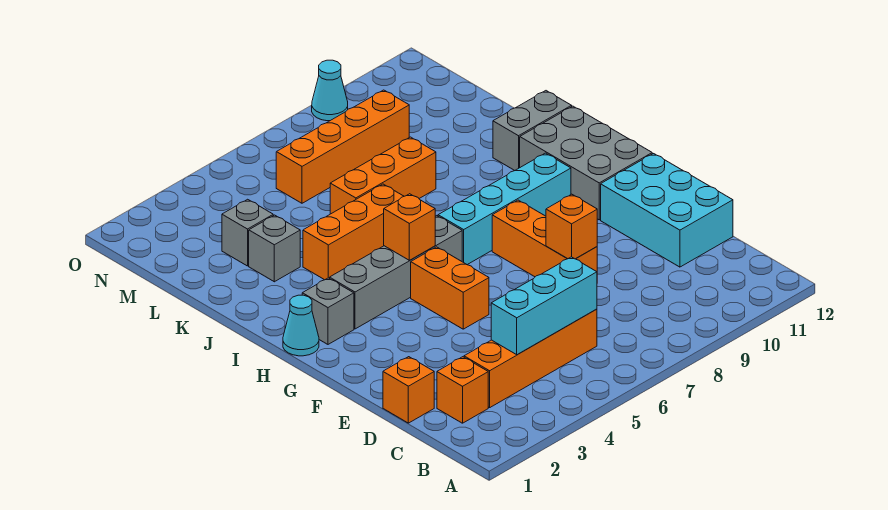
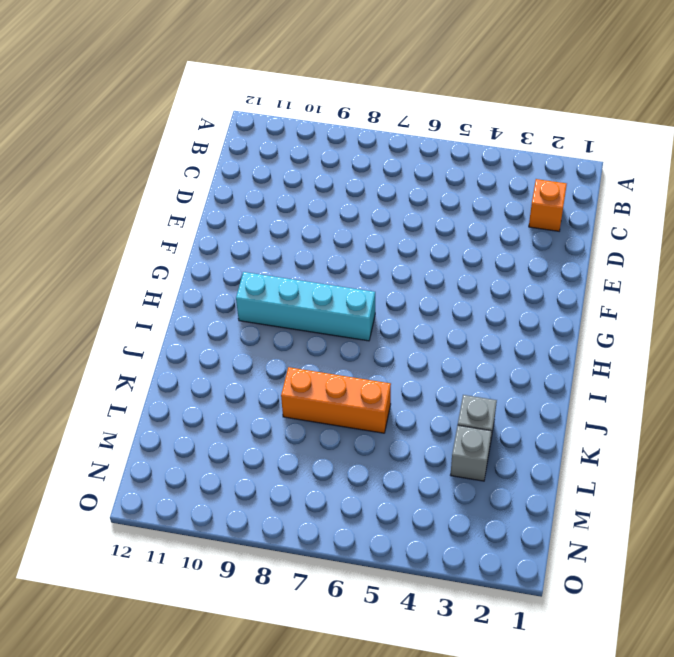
none -> orange 1x4 brick [464,309,597,408]
none -> orange 1x1 brick [383,357,434,423]
none -> cyan 2x3 brick [601,154,733,267]

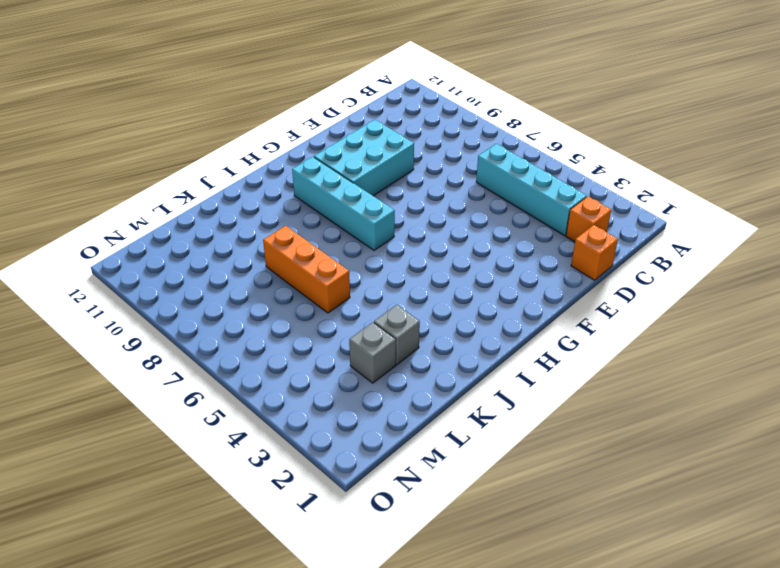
cyan 1x4 brick [476,144,587,236] -> orange 1x4 brick [464,309,597,408]
cyan 2x3 brick [314,120,414,196] -> cyan 2x3 brick moved to [601,154,733,267]
none -> orange 1x3 brick [492,200,597,277]
none -> orange 1x2 brick [411,247,489,329]
none -> grey 2x3 brick [520,106,652,220]

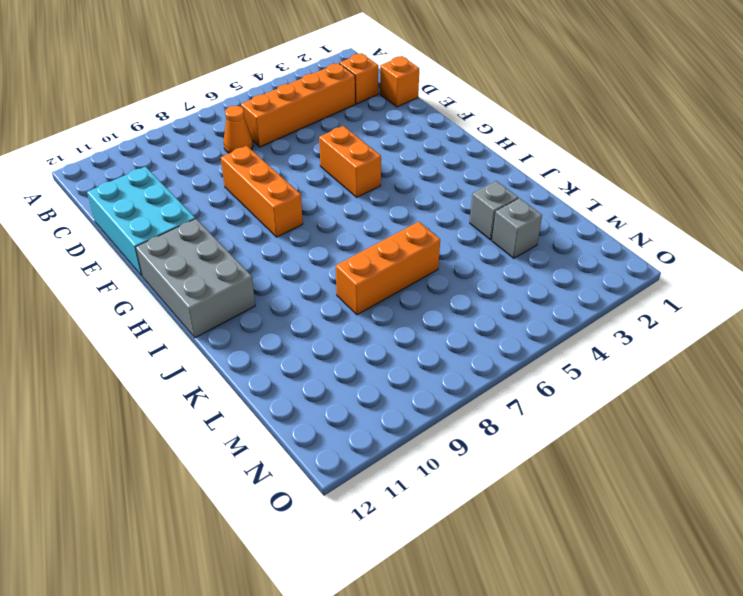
orange 1x1 cone [224,106,253,153] -> none
none -> cyan 1x1 cone [283,295,319,356]
none -> grey 1x1 brick [302,278,354,344]
none -> grey 1x4 brick [330,216,462,329]

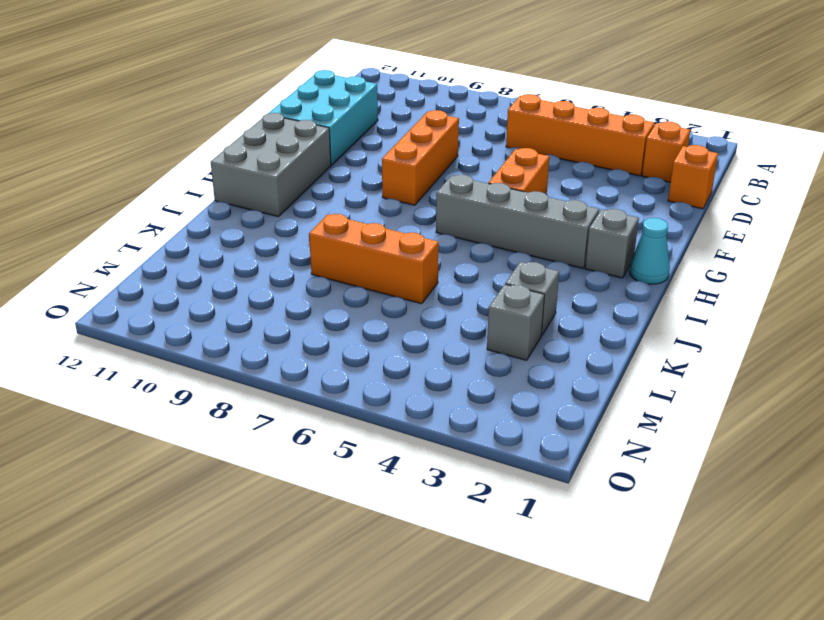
none -> cyan 1x4 brick [438,153,571,265]
none -> orange 1x3 brick [303,184,404,280]
none -> grey 1x2 brick [493,91,572,171]

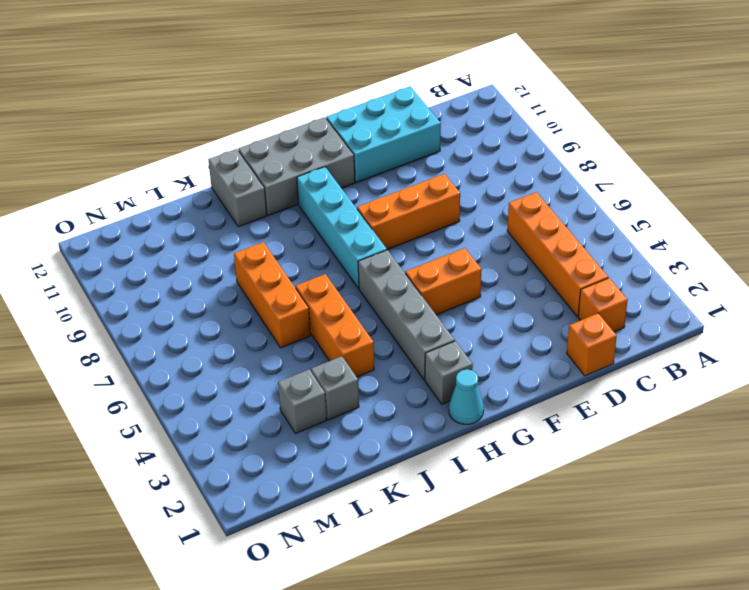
none -> orange 1x4 brick [276,90,409,203]
none -> cyan 1x1 cone [312,60,348,121]
none -> cyan 1x3 brick [491,257,597,355]

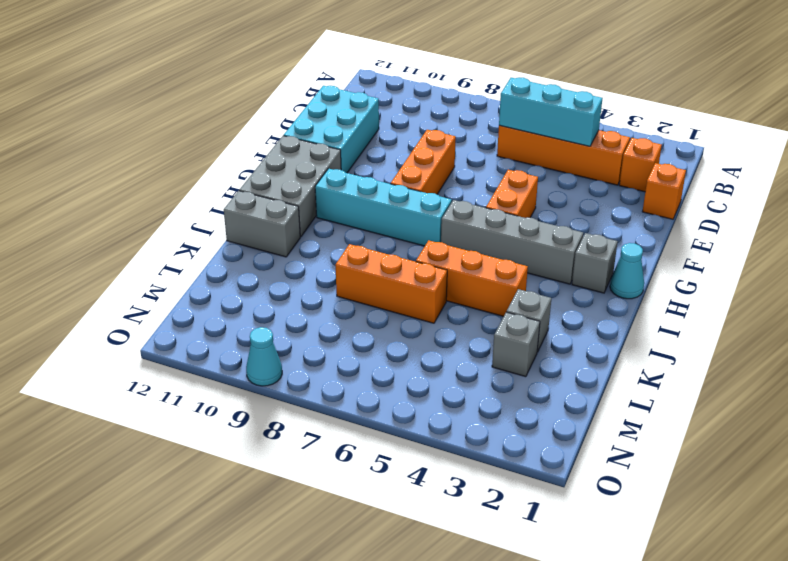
none -> orange 1x4 brick [276,90,409,203]
none -> orange 1x1 brick [546,194,597,259]
none -> orange 1x1 brick [384,194,435,260]

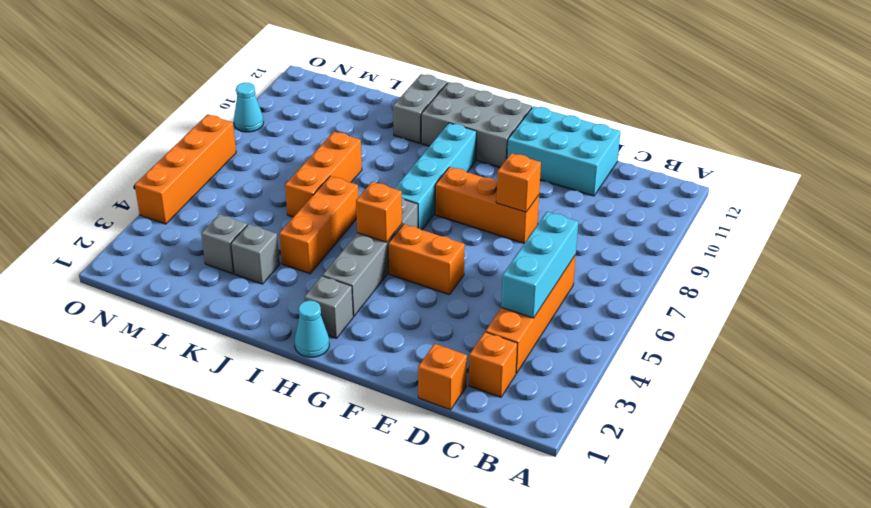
orange 1x4 brick [135,115,236,224] -> orange 1x4 brick moved to [276,90,409,203]

